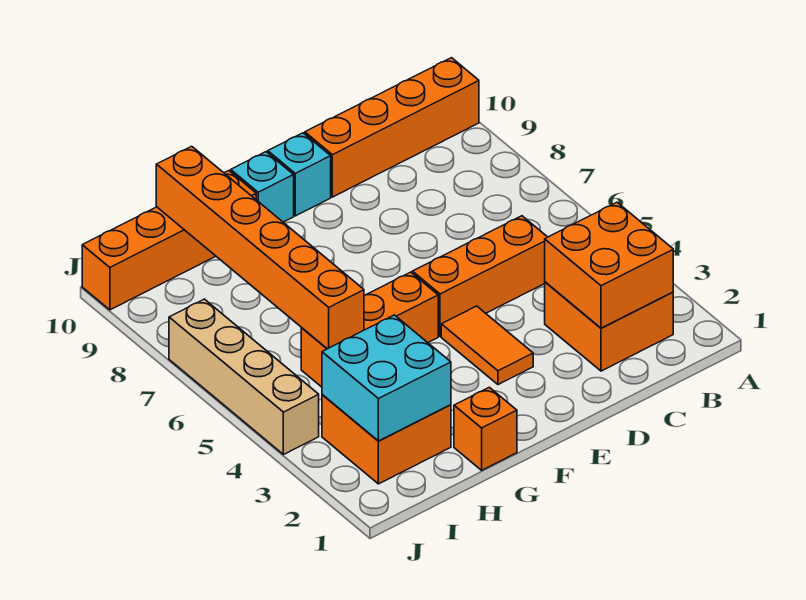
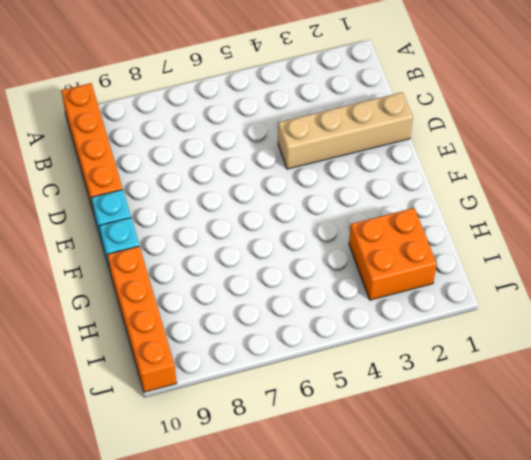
tan 1x4 brick [278,92,413,169] -> tan 1x4 brick moved to [169,299,319,455]
none -> orange 2x2 brick [545,282,673,371]
none -> orange 1x3 brick [412,216,547,336]
none -> orange 1x2 tile [441,306,533,385]

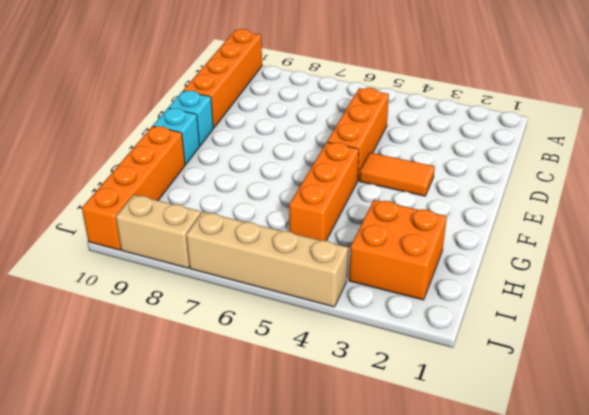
tan 1x2 brick [116,195,201,268] -> none
none -> orange 2x2 brick [545,282,673,371]
none -> orange 1x1 brick [454,387,517,470]
none -> orange 2x2 brick [545,202,673,328]

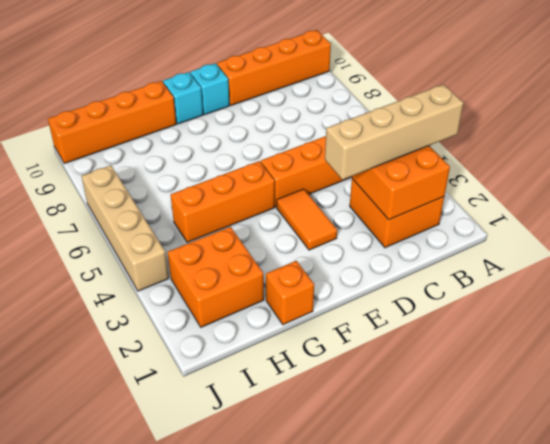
tan 1x4 brick [325,84,463,180] -> none
none -> cyan 2x2 brick [322,315,451,441]
none -> orange 1x6 brick [156,146,364,349]

